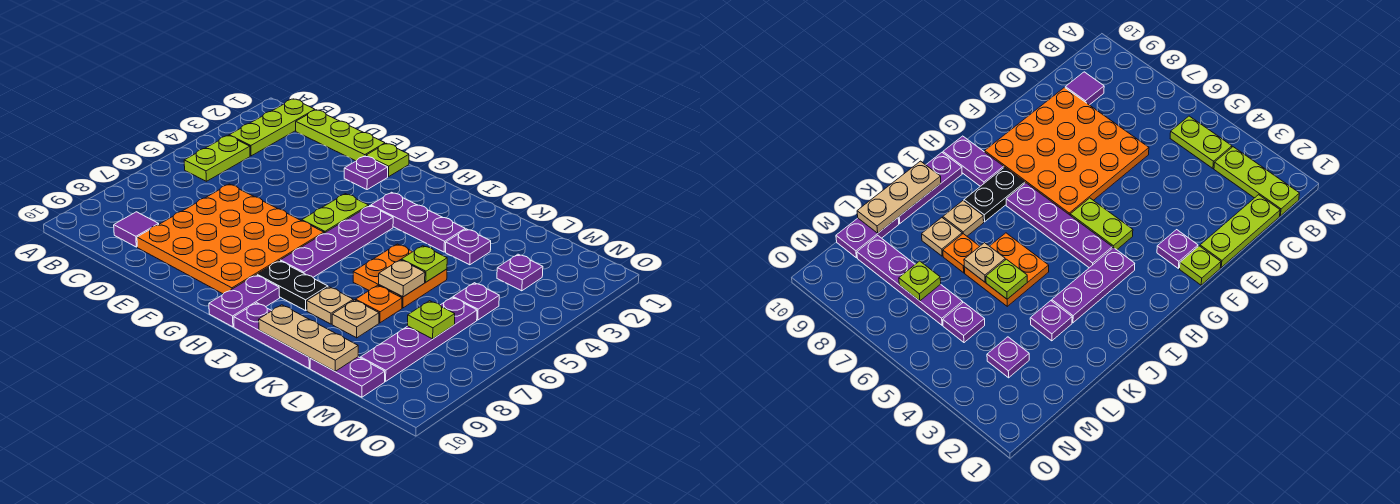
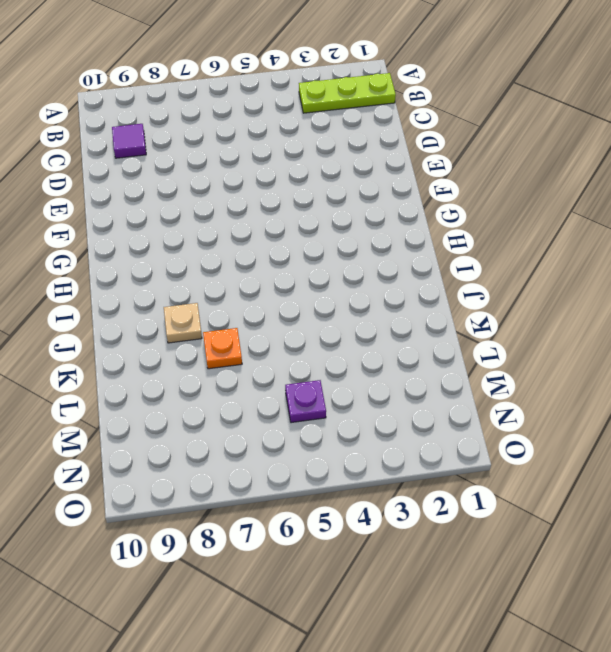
none -> lime 1x2 plate [184,136,250,181]
none -> lime 1x3 plate [296,110,385,161]
none -> orange 4x4 plate [137,184,324,294]

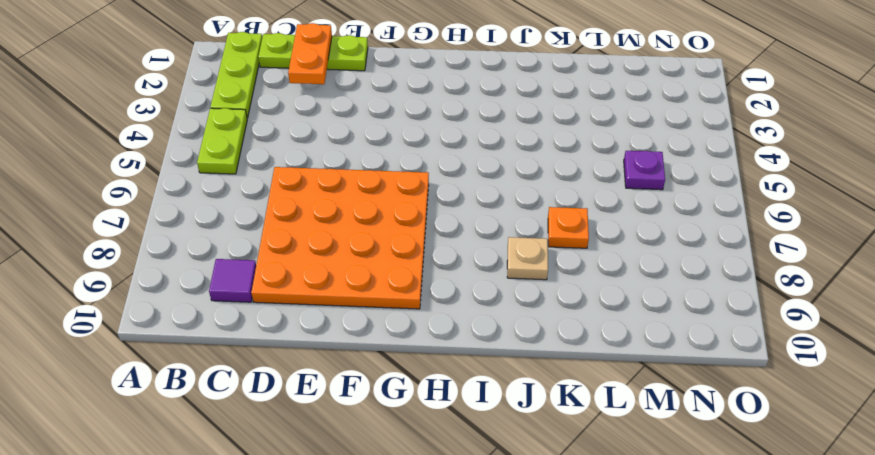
orange 1x2 plate [288,23,332,84] -> none
none -> lime 1x1 plate [366,143,409,177]
none -> purple 1x1 plate [344,156,388,190]
none -> lime 1x2 plate [302,194,369,233]

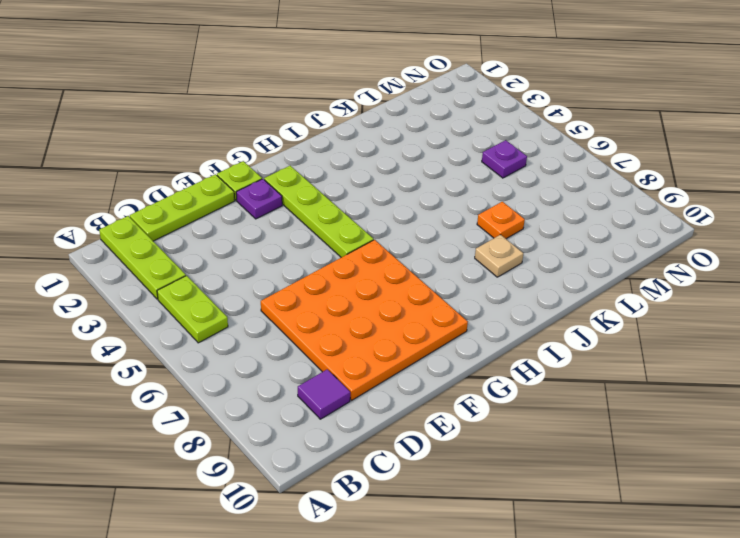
lime 1x4 plate [264,166,374,257] -> lime 1x2 plate [302,194,369,233]
none -> purple 1x3 plate [371,192,465,252]
none -> purple 1x4 plate [280,206,393,277]
none -> black 1x2 plate [257,261,328,311]

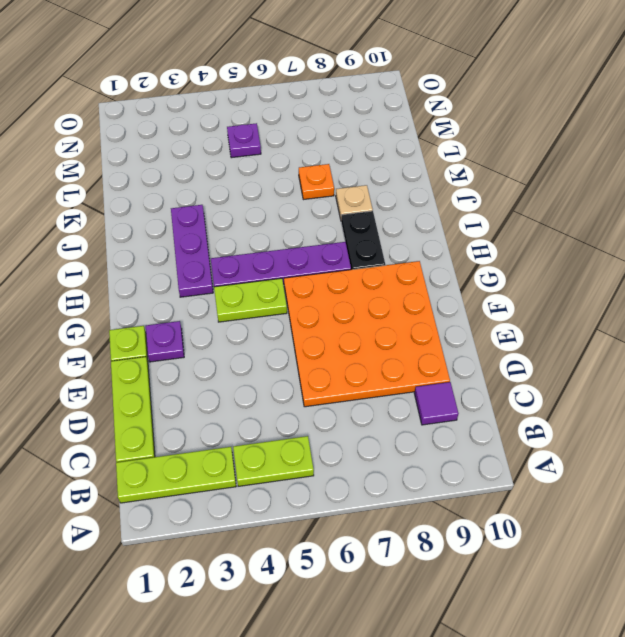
none -> purple 1x2 plate [209,275,280,327]
none -> purple 1x3 plate [234,303,311,368]
none -> orange 2x2 plate [353,244,447,308]

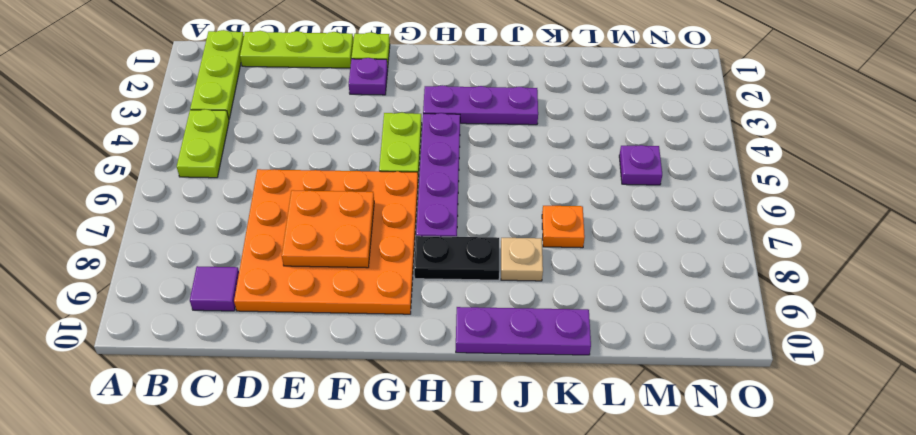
orange 2x2 plate [282,190,374,268] -> orange 2x2 plate moved to [353,244,447,308]
none -> purple 1x2 plate [209,275,280,327]
none -> purple 1x1 plate [446,229,491,265]
none -> tan 1x1 plate [332,300,379,338]

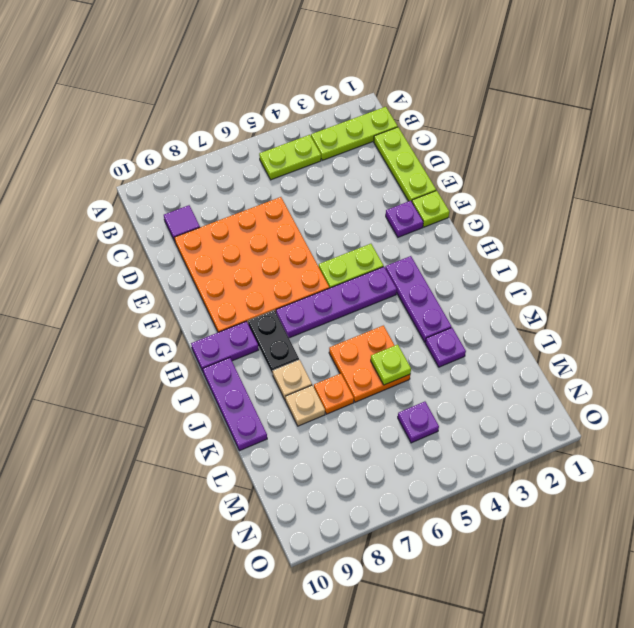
none -> purple 1x2 plate [310,357,385,397]
none -> purple 1x1 plate [497,254,543,291]
none -> purple 1x4 plate [361,297,477,381]

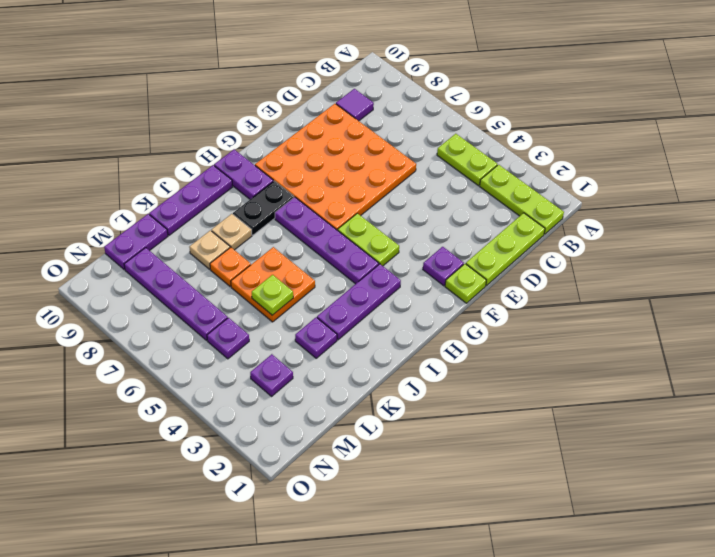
none -> tan 1x3 plate [259,305,358,371]
none -> tan 1x1 plate [379,260,425,297]
none -> lime 1x1 plate [408,301,455,339]

